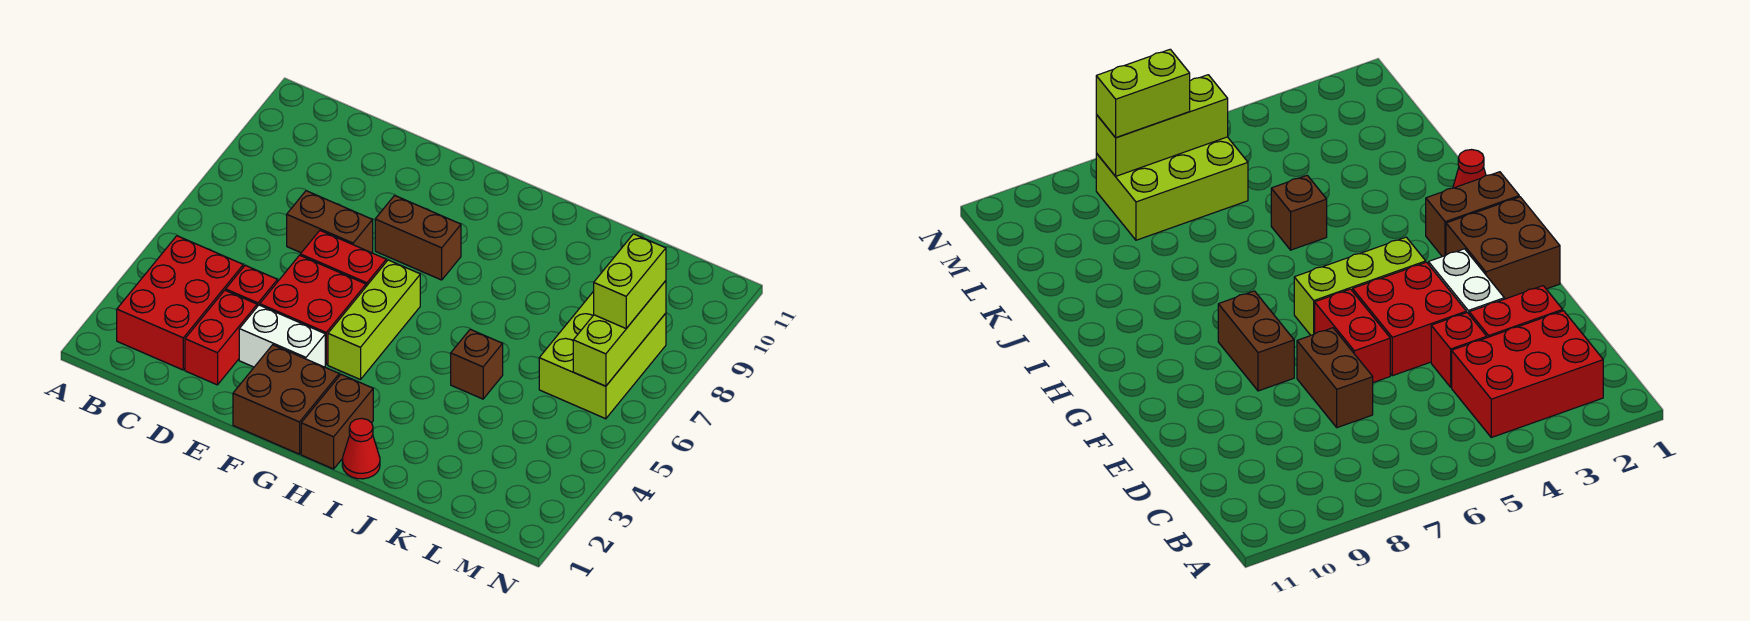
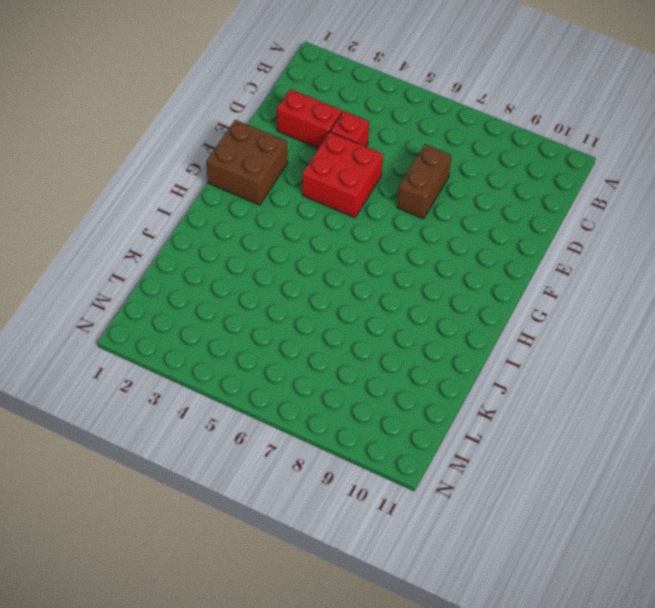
none -> red 2x3 brick [117,236,243,370]
none -> white 1x2 brick [239,305,325,367]
none -> red 1x2 brick [300,231,386,286]

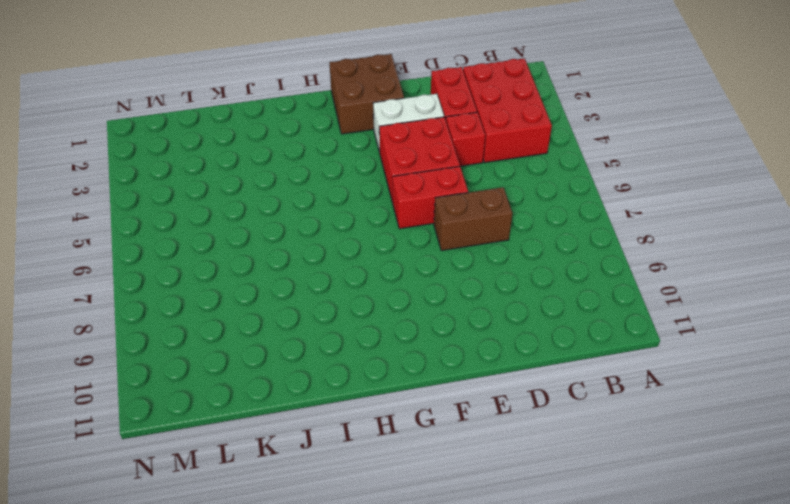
none -> brown 1x2 brick [375,195,461,280]
none -> lime 1x3 brick [328,260,420,380]
none -> brown 1x2 brick [301,375,373,469]

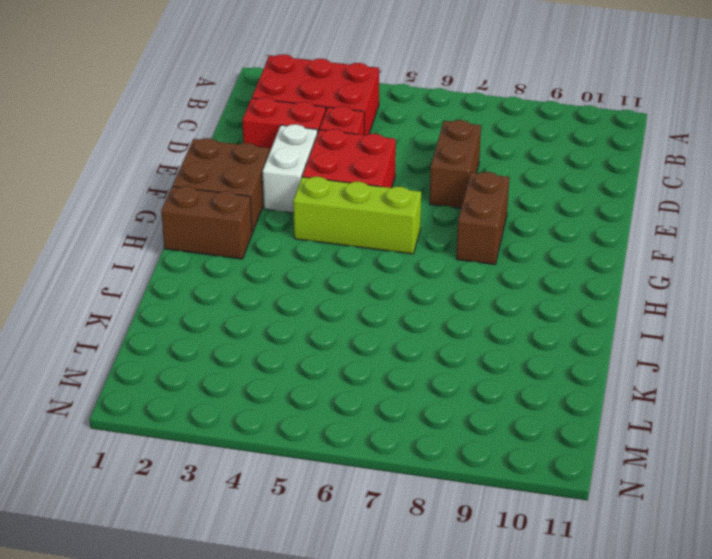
none -> red 1x2 brick [300,231,386,286]
none -> red 1x1 cone [342,418,380,479]
none -> brown 1x1 brick [451,329,503,399]

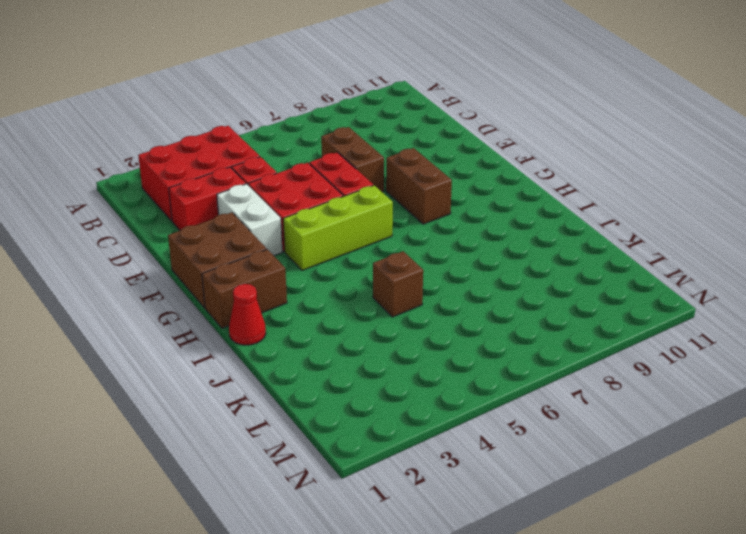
none -> lime 2x3 brick [539,291,666,419]
none -> lime 1x3 brick [573,281,666,386]
none -> lime 1x2 brick [594,234,666,328]

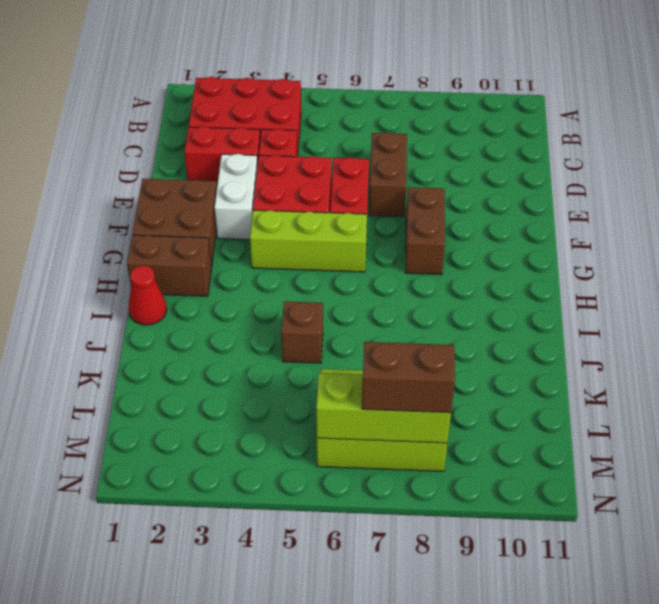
brown 1x2 brick [362,342,455,413] -> lime 1x2 brick [594,234,666,328]

